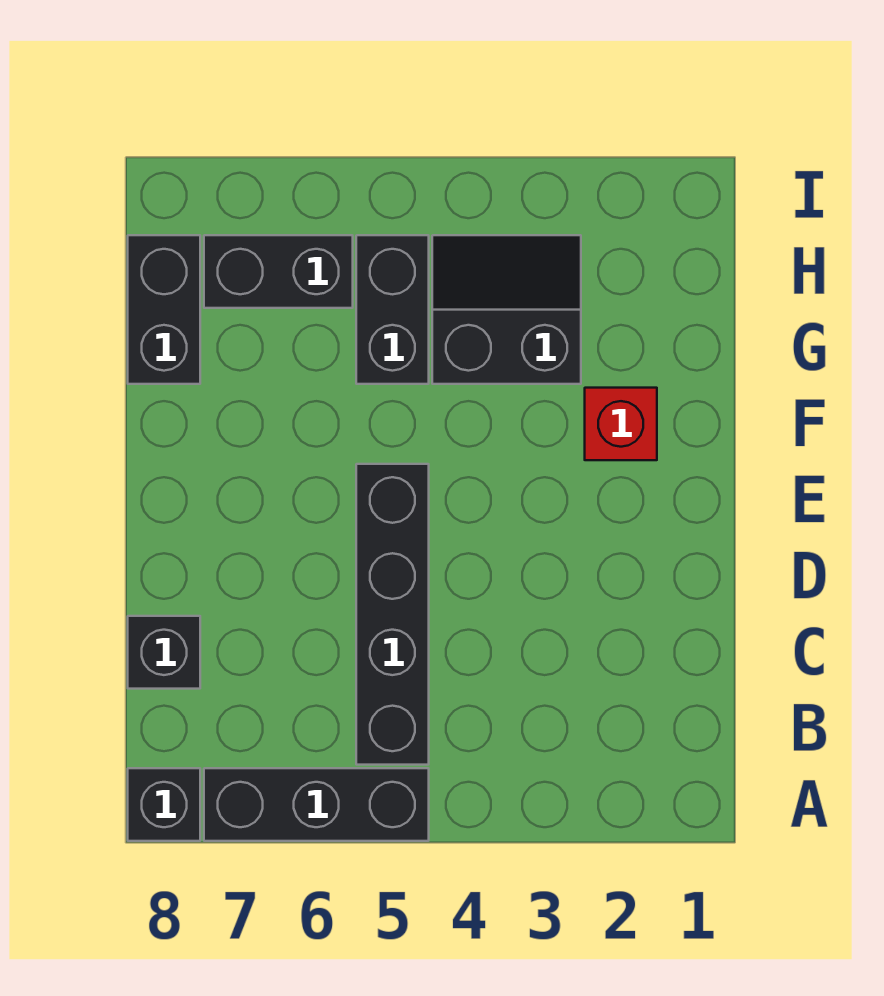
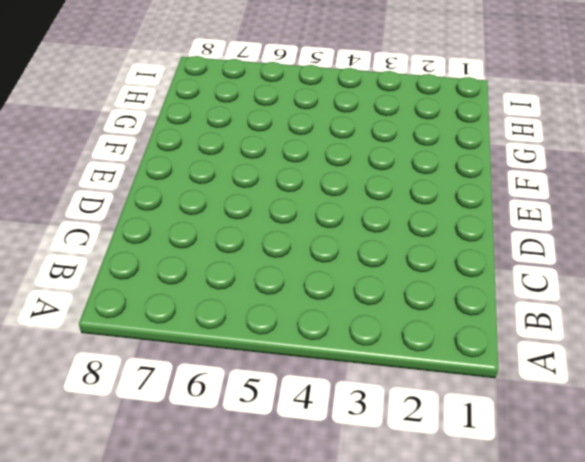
none -> black 1x3 brick [204,768,429,841]
none -> black 1x1 brick [128,768,200,841]

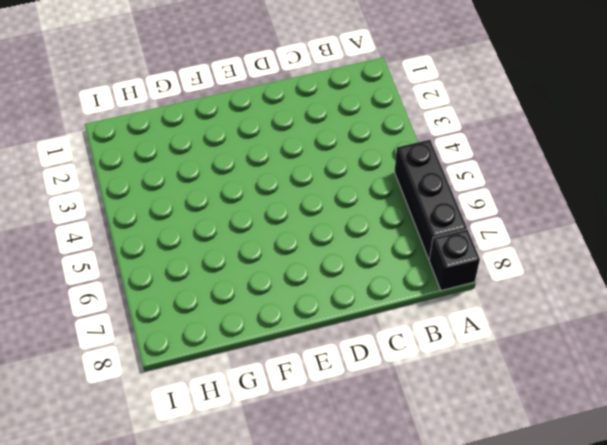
none -> black 1x4 brick [356,464,429,765]
none -> black 1x1 brick [128,616,200,689]

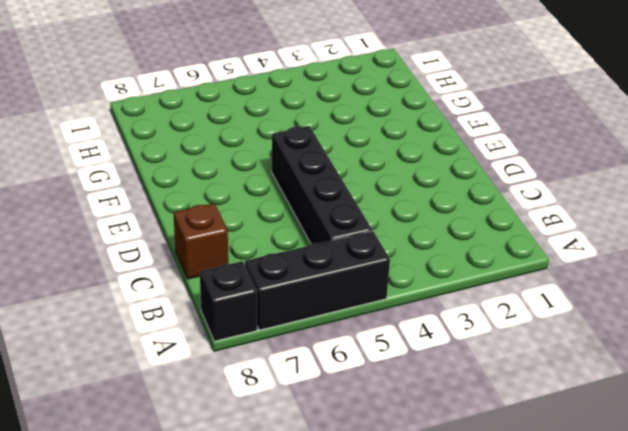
brown 1x1 brick [173,203,228,279] -> black 1x1 brick [128,616,200,689]
none -> red 1x1 brick [585,388,657,460]
none -> black 2x2 slope [432,235,581,384]

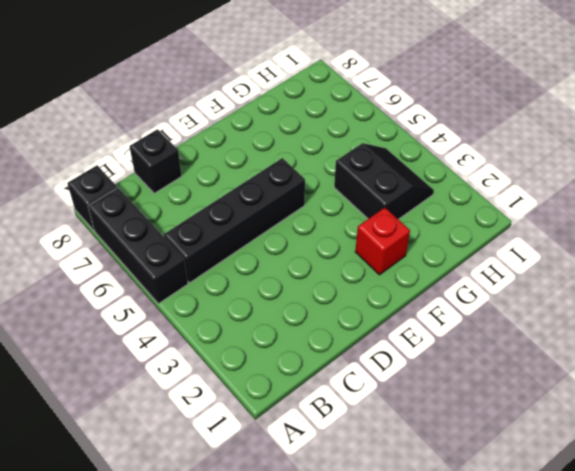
none -> black 1x2 brick [356,235,429,384]
none -> black 1x2 brick [128,235,200,384]

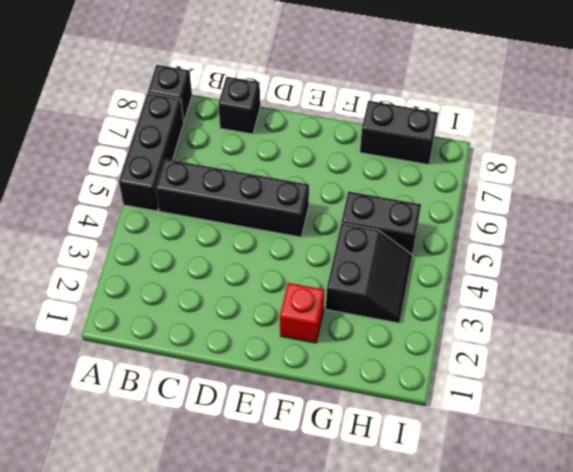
none -> black 1x2 brick [204,235,353,308]

